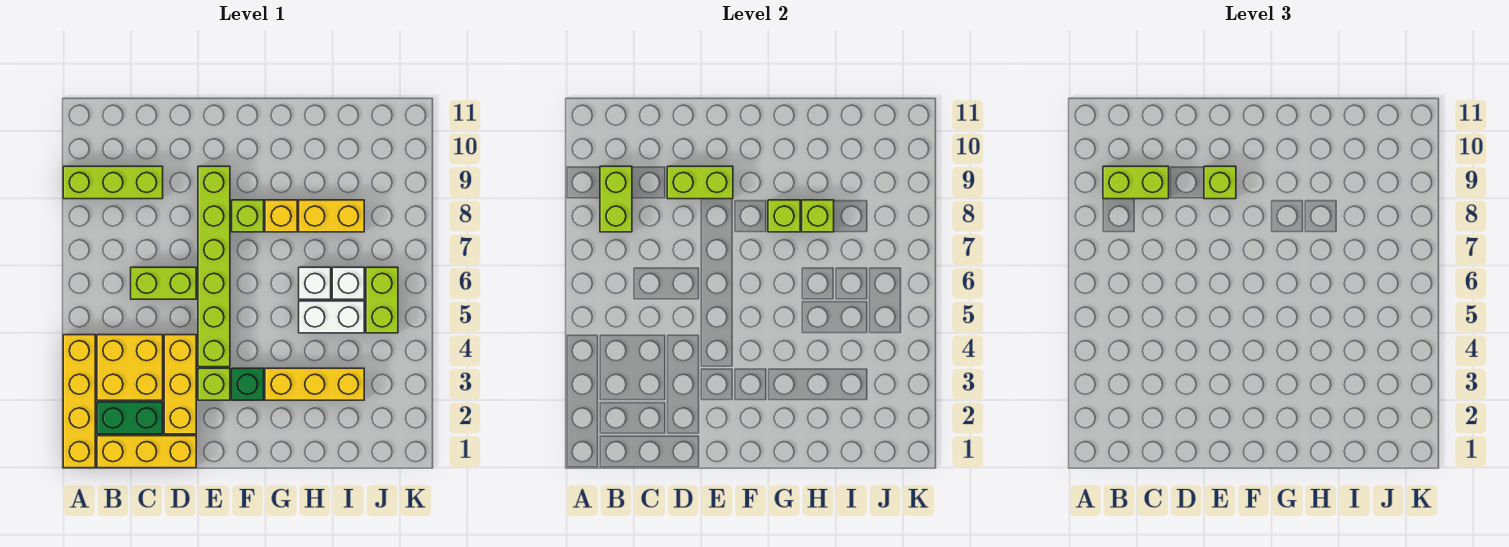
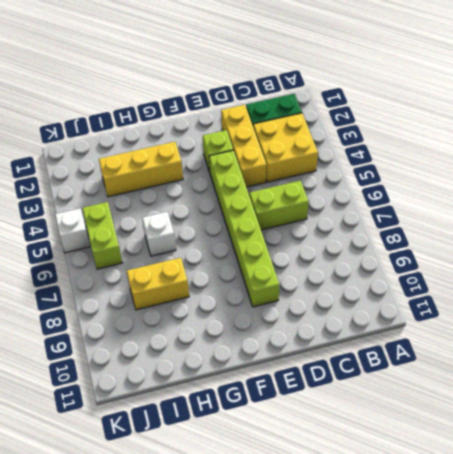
white 1x1 brick [55,208,90,253] -> white 1x1 brick moved to [332,267,364,299]
none -> yellow 1x4 brick [63,335,95,468]
none -> lime 1x3 brick [63,166,163,199]
none -> yellow 1x3 brick [97,436,196,468]

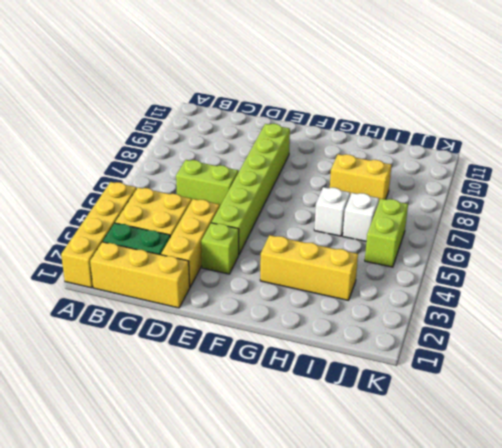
none -> lime 1x3 brick [63,166,163,199]
none -> green 1x1 brick [232,368,264,400]
none -> lime 1x1 brick [232,200,264,232]

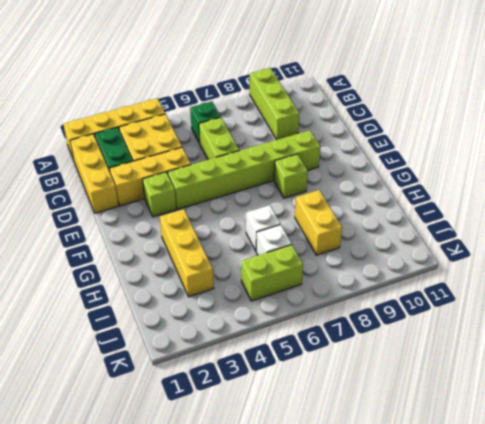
green 1x1 brick [190,101,221,143] -> green 1x1 brick moved to [232,368,264,400]
none -> yellow 1x1 brick [265,200,297,232]
none -> white 1x2 brick [299,301,364,333]
none -> lime 1x2 brick [600,166,632,232]

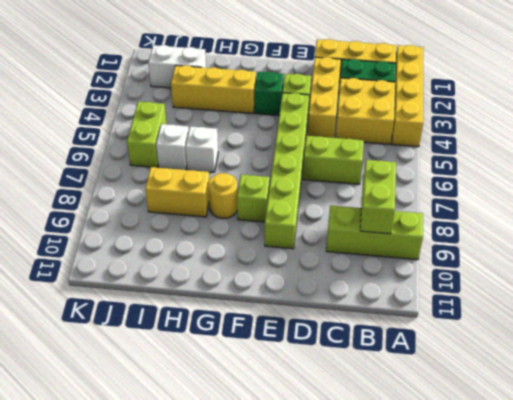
yellow 1x1 round brick [208,173,238,218] -> yellow 1x1 brick [265,200,297,232]
white 1x2 brick [148,45,206,88] -> white 1x2 brick moved to [299,301,364,333]
none -> lime 1x2 brick [667,166,733,199]
none -> lime 1x1 brick [768,200,800,232]
none -> lime 1x1 brick [802,200,834,232]

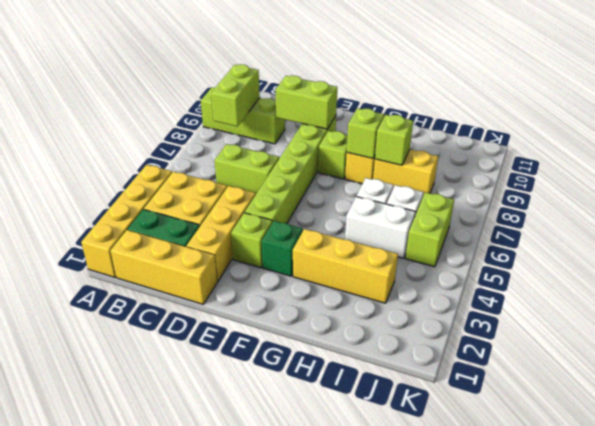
none -> lime 1x2 brick [1103,166,1169,199]
none -> lime 1x1 brick [1204,166,1236,199]

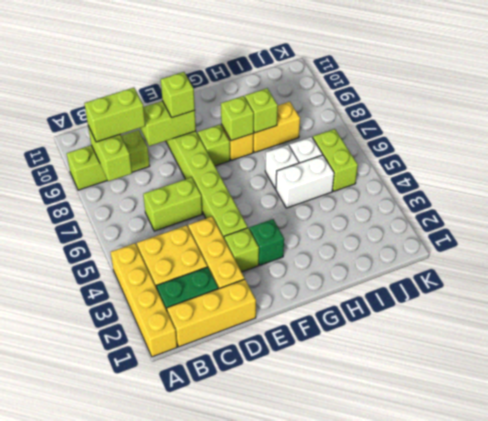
none -> yellow 1x3 brick [265,368,364,400]

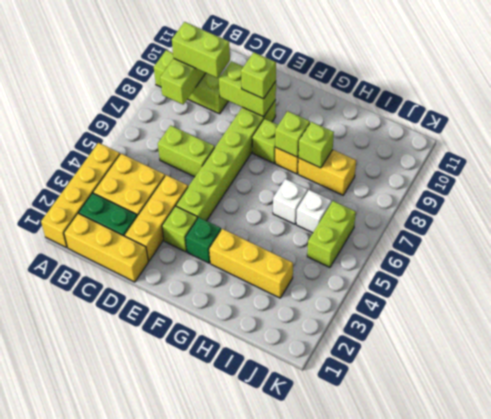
none -> white 1x2 brick [299,301,364,333]

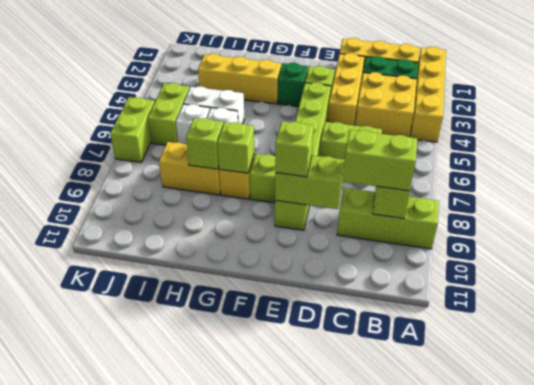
lime 1x2 brick [110,97,155,162] -> none

